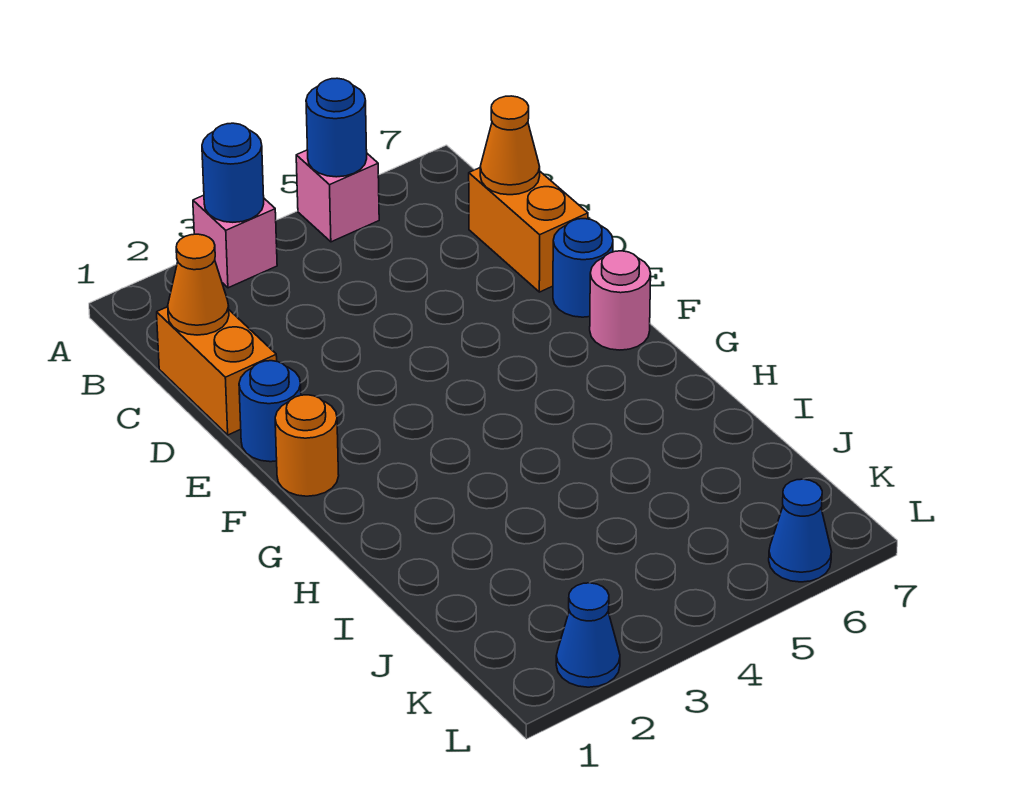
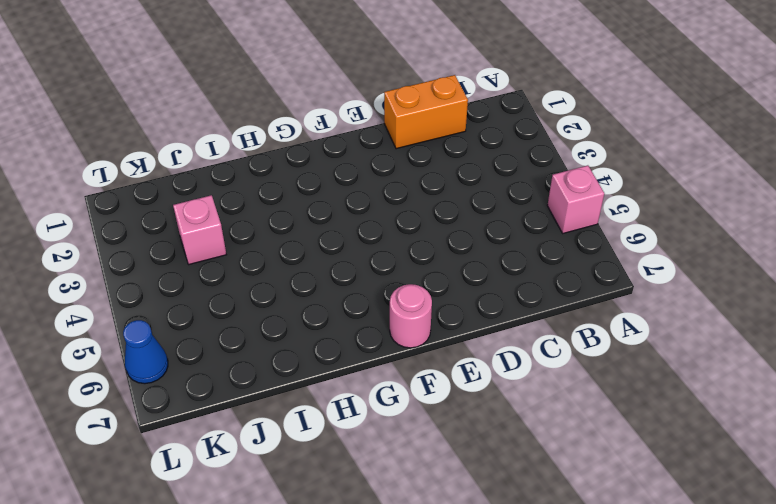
pink 1x1 brick [173,195,226,264] -> pink 1x1 brick moved to [193,195,277,288]
none -> orange 1x2 brick [469,168,588,292]
none -> blue 1x1 round brick [239,361,301,462]
none -> blue 1x1 round brick [553,219,613,317]

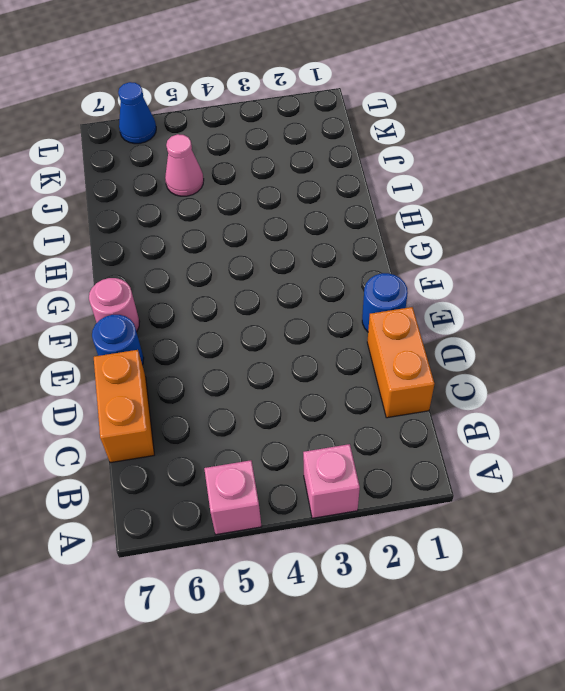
pink 1x1 cone [165,134,204,196] -> none
none -> orange 1x1 round brick [275,395,339,496]
none -> blue 1x1 cone [556,583,620,687]
none -> blue 1x1 round brick [202,123,264,222]

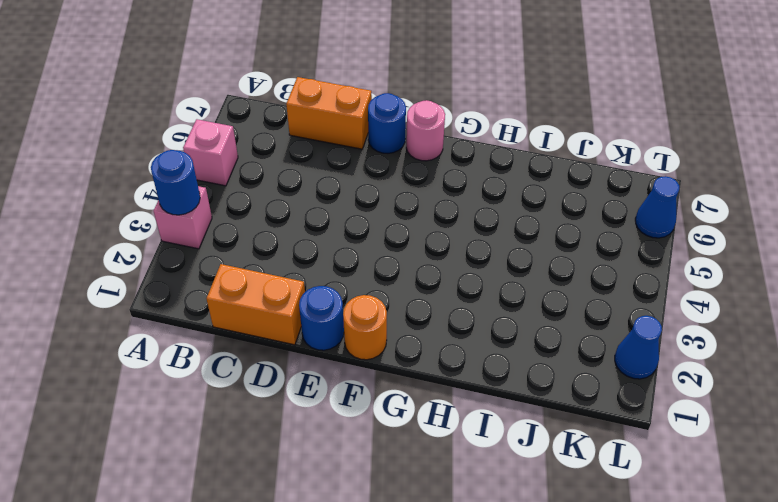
none -> blue 1x1 round brick [306,78,367,177]
none -> orange 1x1 cone [168,234,229,335]
none -> orange 1x1 cone [480,96,540,195]

